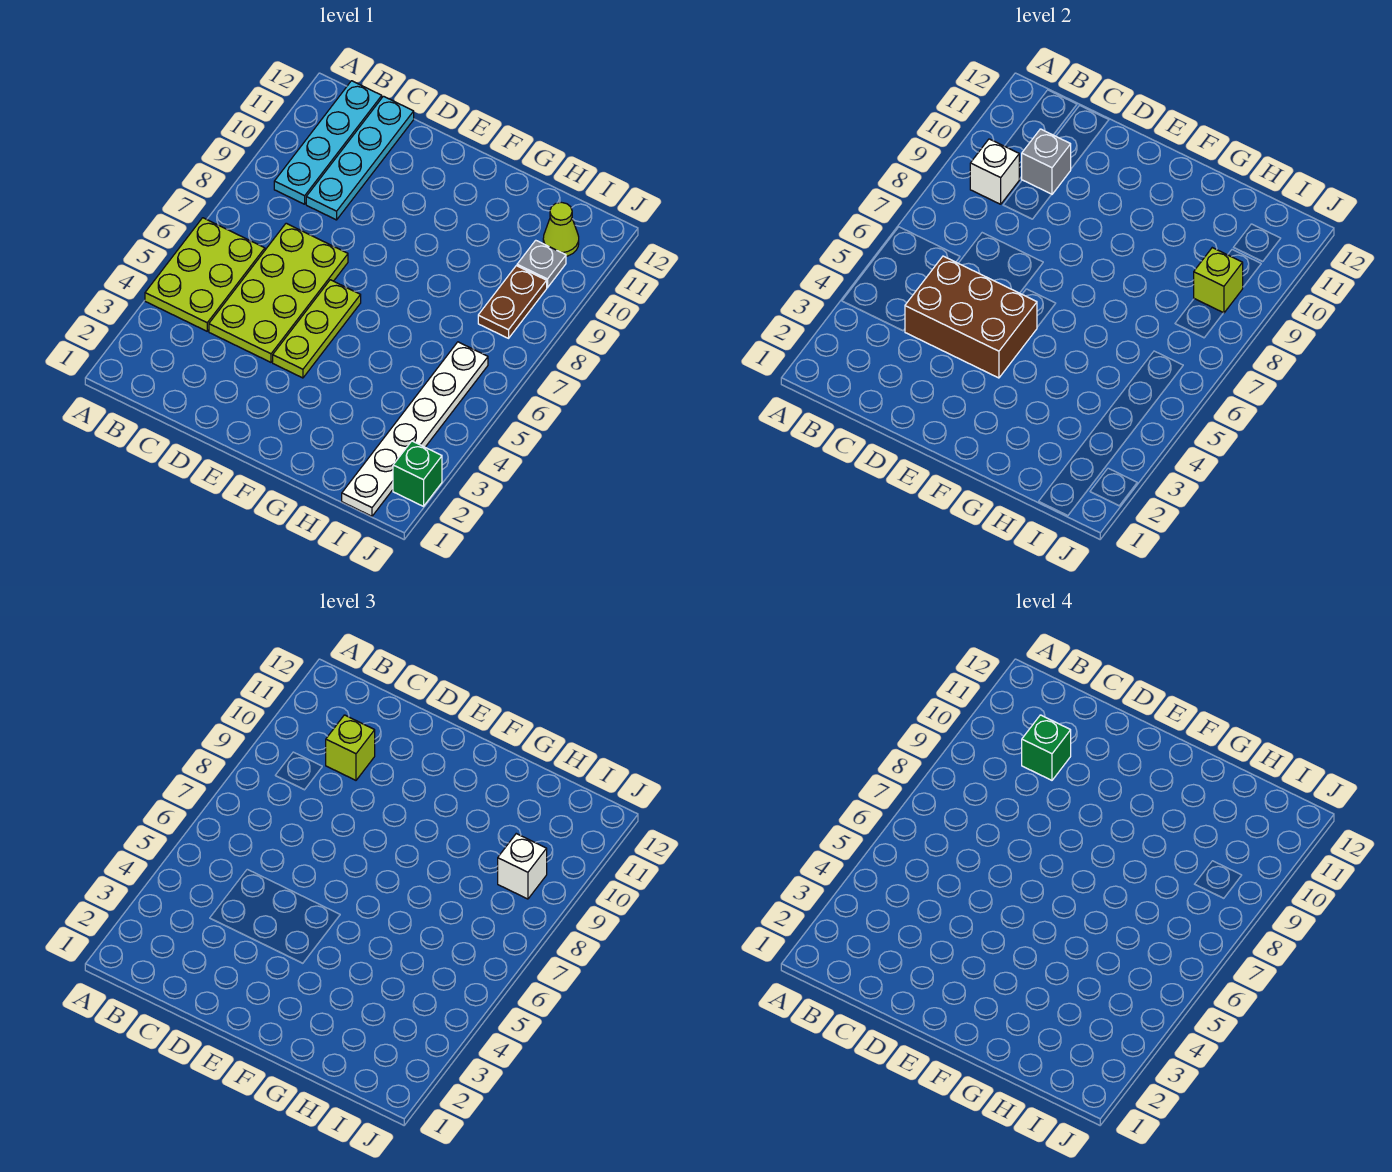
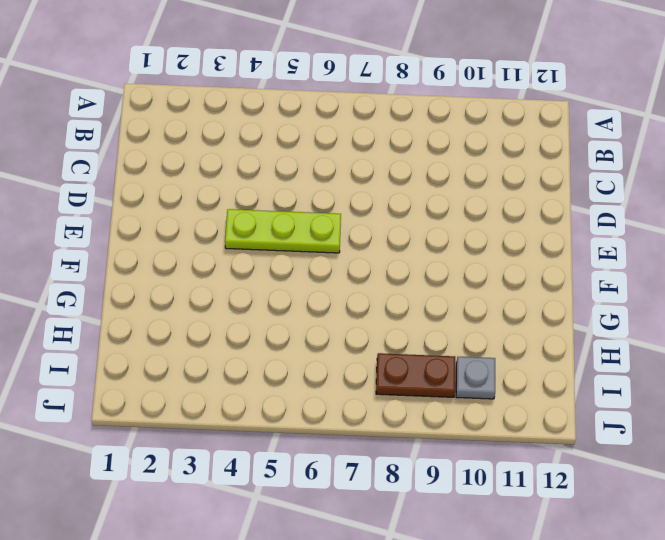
none -> lime 2x3 plate [145,218,265,331]
none -> cyan 1x4 plate [274,81,382,204]
none -> lime 2x4 plate [209,223,348,362]

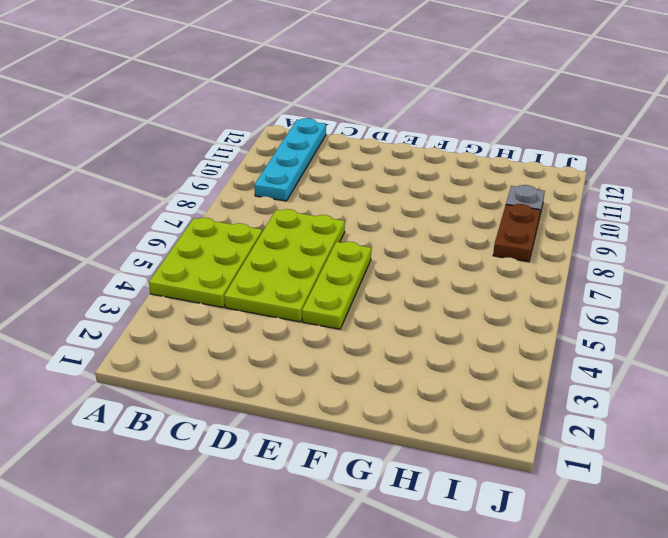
none -> cyan 1x4 plate [306,96,414,220]
none -> white 1x6 plate [342,342,488,516]
none -> lime 1x1 cone [543,202,579,256]

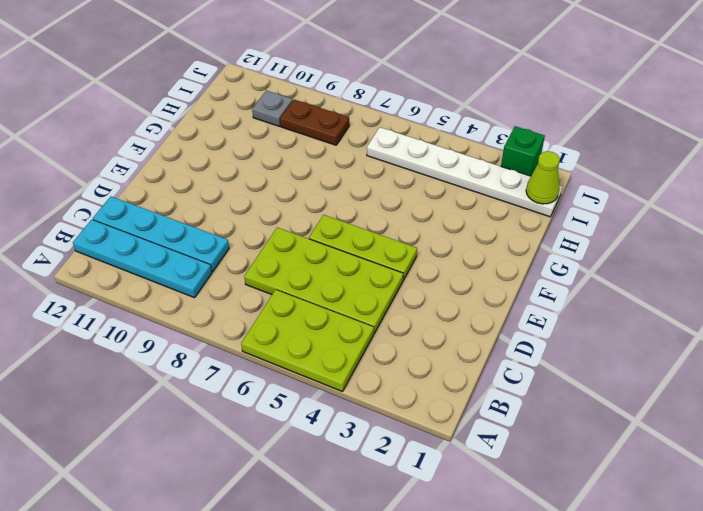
lime 1x1 cone [526,151,560,204] -> lime 1x1 cone moved to [543,202,579,256]
none -> white 1x1 brick [970,139,1019,204]
none -> brown 2x3 brick [905,256,1037,378]
none -> grey 1x1 brick [1022,129,1071,194]

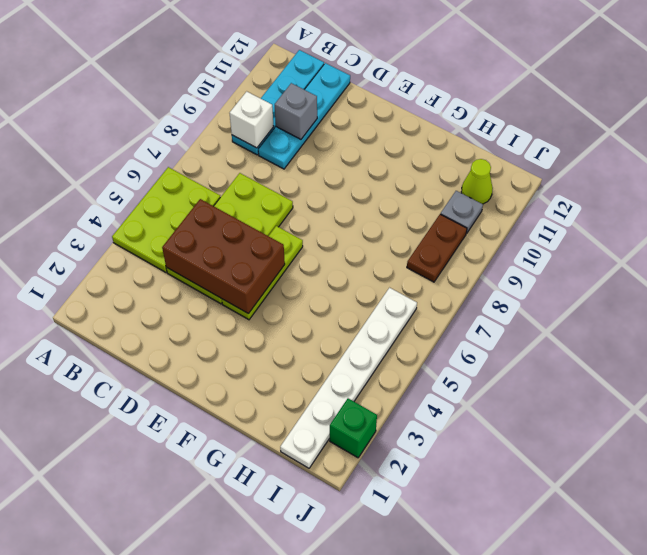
none -> lime 1x1 brick [1194,248,1243,313]
none -> lime 1x1 brick [326,715,375,780]
none -> white 1x1 brick [498,834,547,899]

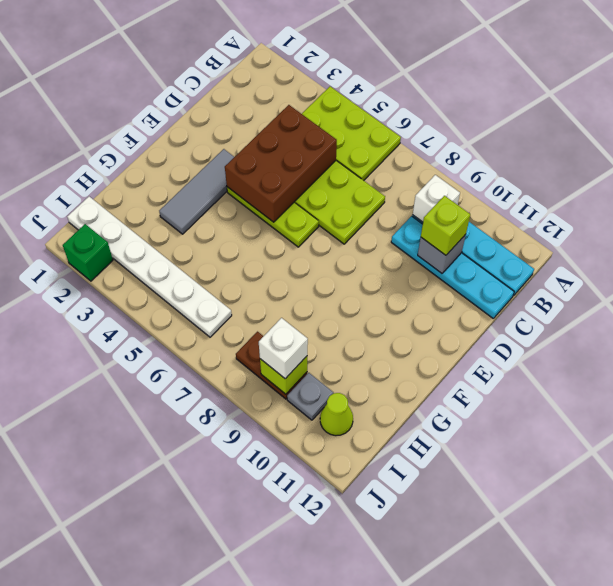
grey 1x3 tile [159,149,234,234] -> none
none -> green 1x1 brick [1022,715,1071,780]

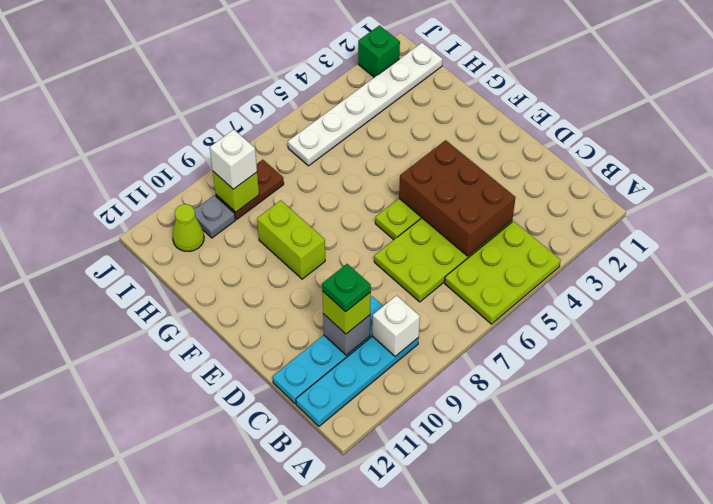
green 1x1 plate [322,264,371,312] -> green 1x1 brick [1022,715,1071,780]
lime 1x2 brick [257,201,325,279] -> none

